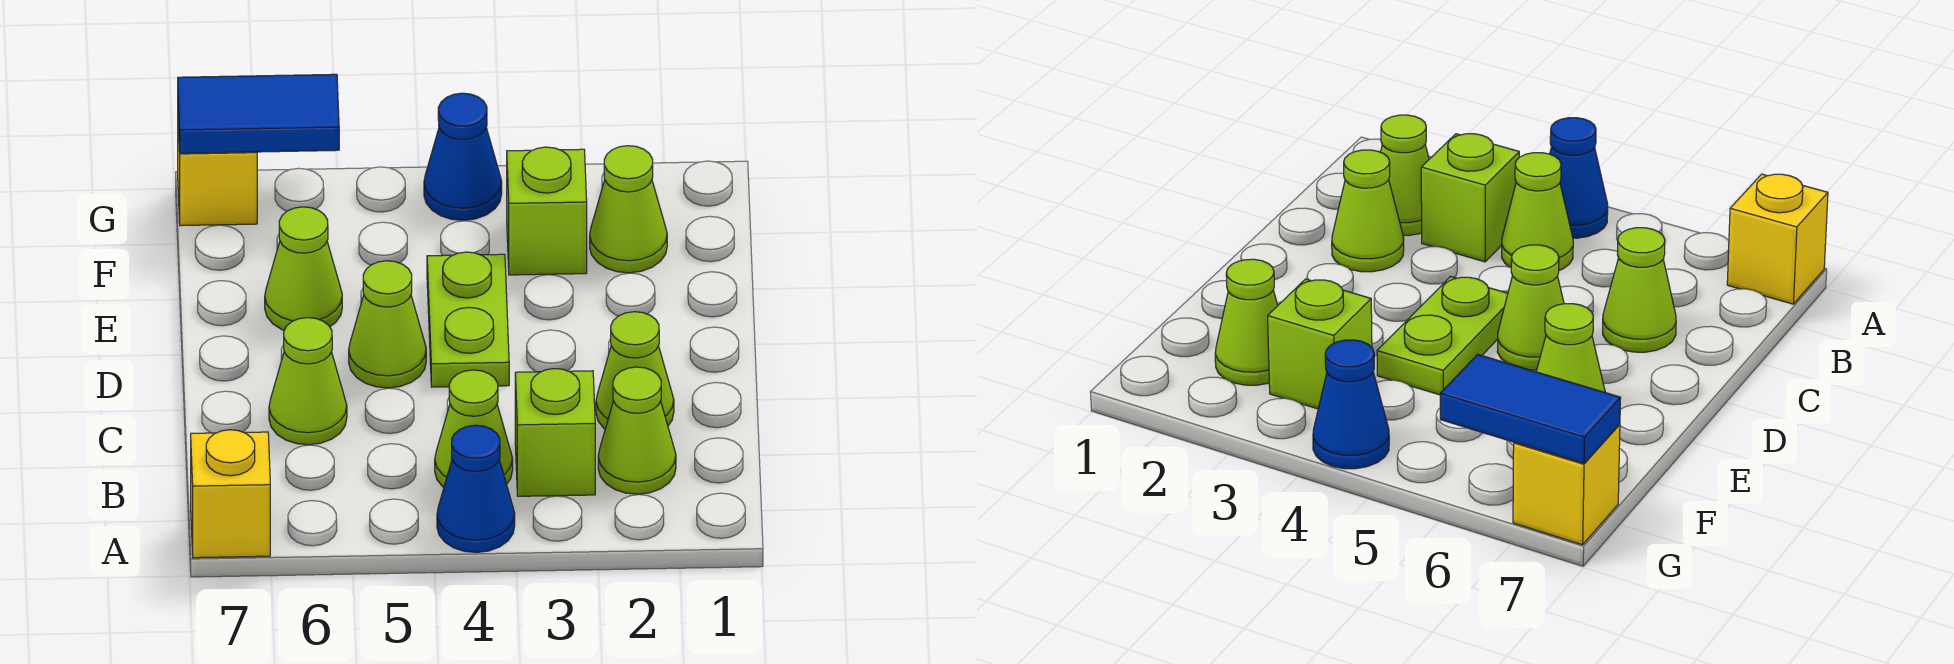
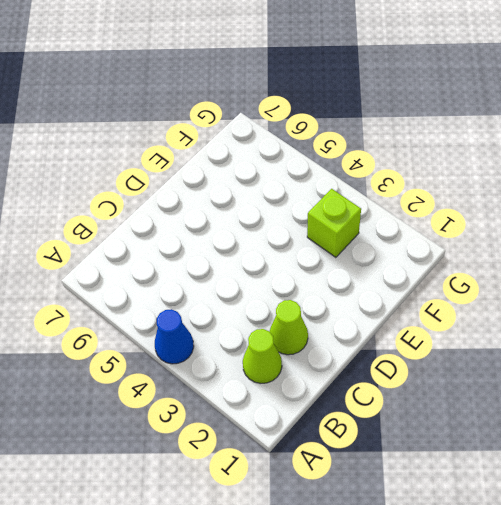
none -> yellow 1x1 brick [191,430,270,558]
none -> lime 1x1 brick [515,369,595,496]
none -> lime 1x1 cone [435,370,513,487]

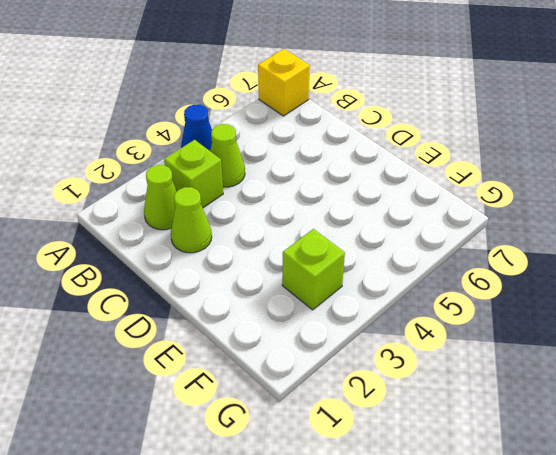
none -> lime 1x1 cone [269,318,347,445]
none -> lime 1x2 plate [427,252,509,387]
none -> lime 1x1 cone [349,261,426,388]

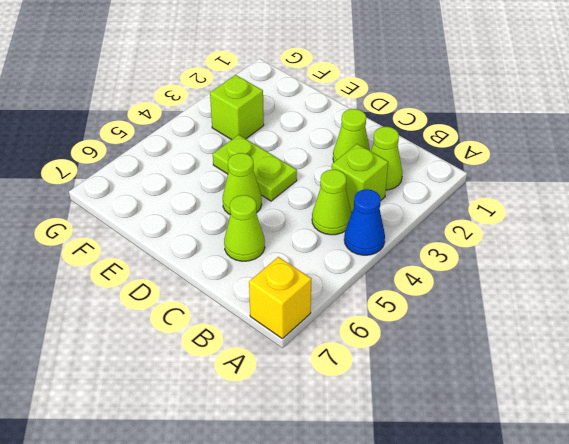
none -> lime 1x1 cone [265,207,342,330]
none -> lime 1x1 cone [590,146,667,273]
none -> blue 1x1 cone [424,93,502,220]

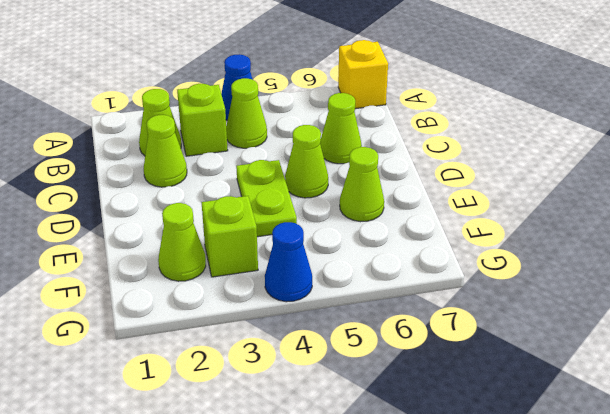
none -> yellow 1x1 brick [178,126,257,226]
none -> blue 1x2 tile [178,74,339,153]

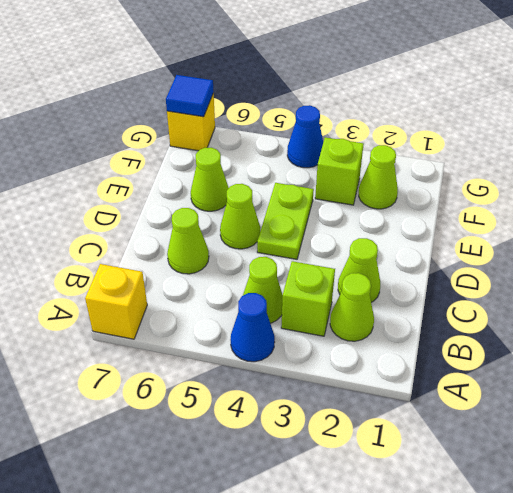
blue 1x1 tile [166,75,214,117] -> blue 1x2 tile [178,74,339,153]

